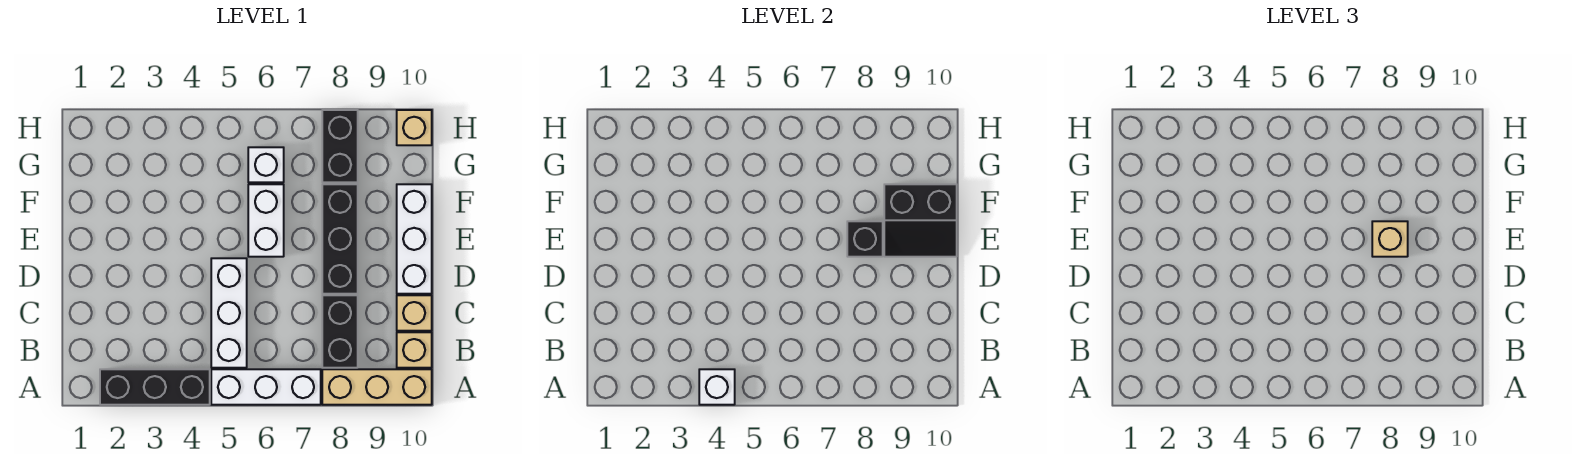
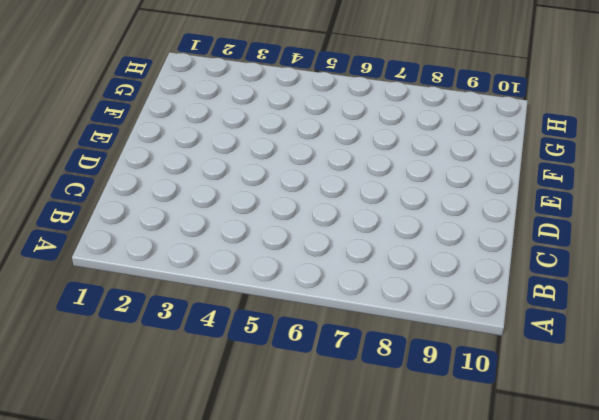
none -> black 1x3 brick [100,369,210,405]
none -> white 1x3 brick [211,369,321,405]
none -> tan 1x3 brick [322,369,432,405]

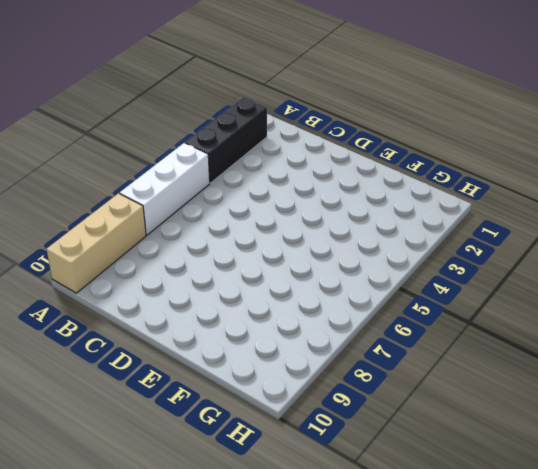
none -> white 1x3 brick [211,258,247,368]
none -> black 1x2 brick [322,295,358,368]
none -> tan 1x1 brick [397,332,432,368]

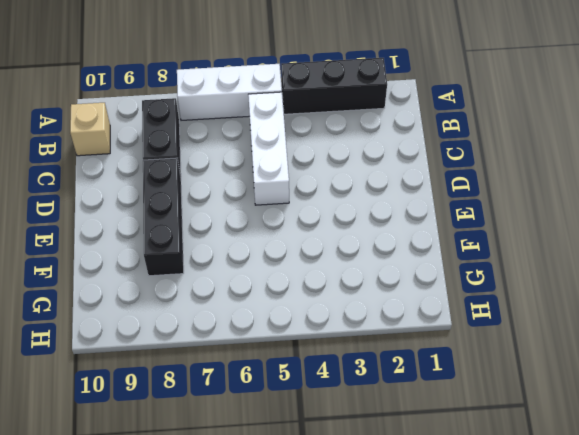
none -> tan 1x3 brick [322,369,432,405]
none -> tan 1x1 brick [397,295,432,331]
none -> white 1x3 brick [397,184,432,294]

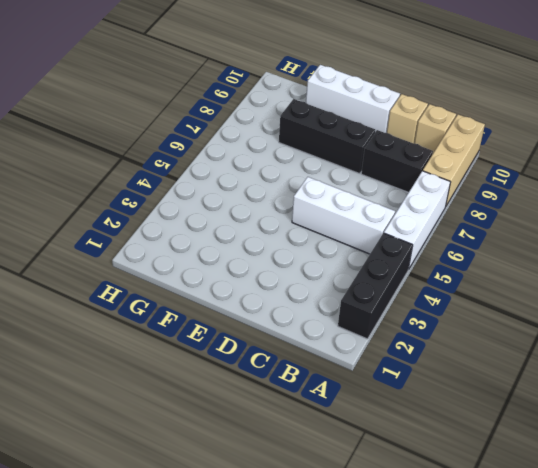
none -> white 1x2 brick [248,184,284,257]
none -> white 1x1 brick [248,147,284,182]
none -> black 1x2 brick [322,110,358,182]

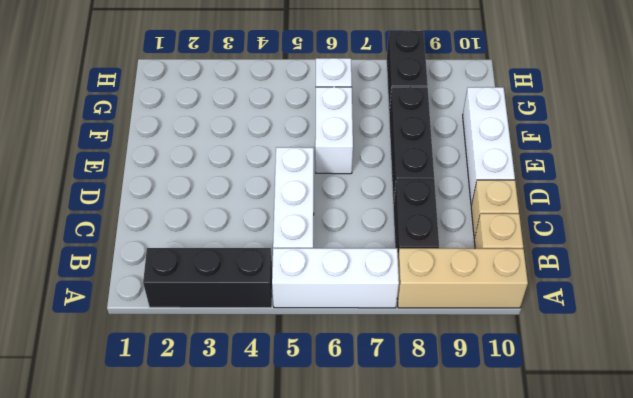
none -> tan 1x1 brick [397,110,432,145]
none -> white 1x1 brick [699,369,735,405]
none -> black 1x1 brick [847,221,883,257]

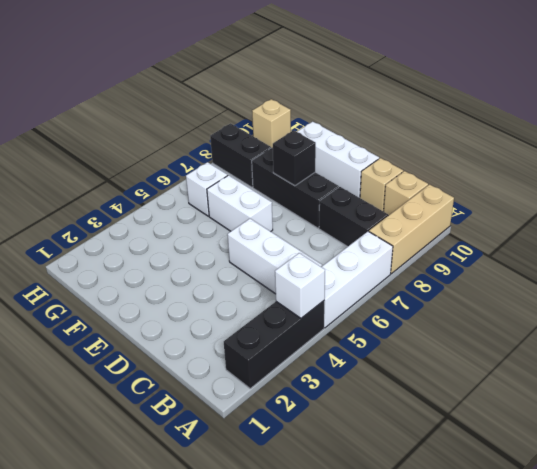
none -> black 2x2 slope [884,184,957,257]
none -> tan 1x1 brick [1372,221,1408,257]

